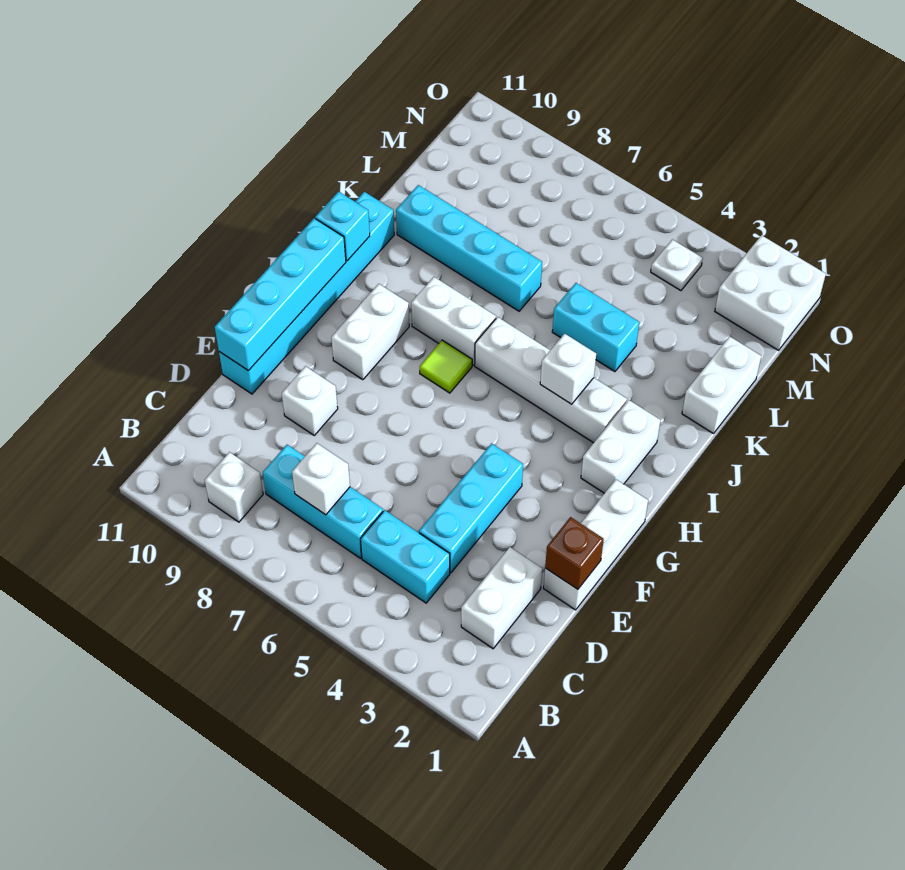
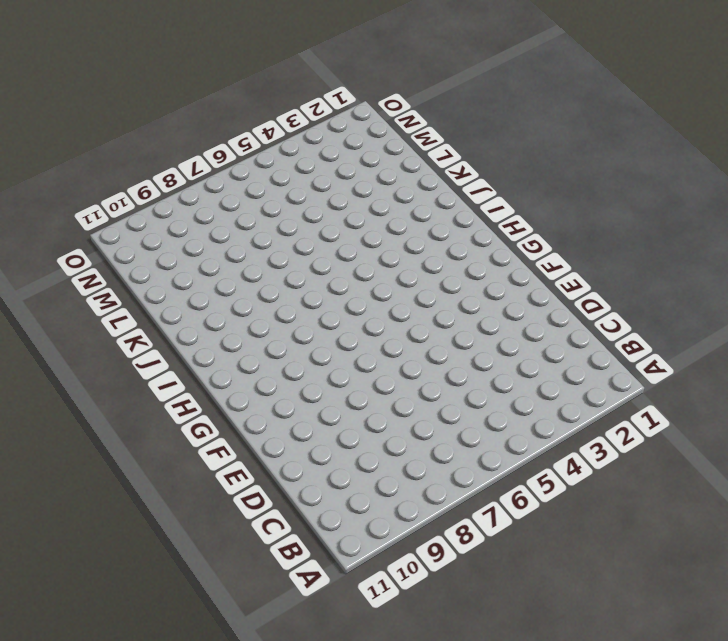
none -> white 1x1 brick [205,452,263,522]
none -> white 1x2 brick [461,547,542,649]
none -> cyan 1x2 brick [361,510,450,603]

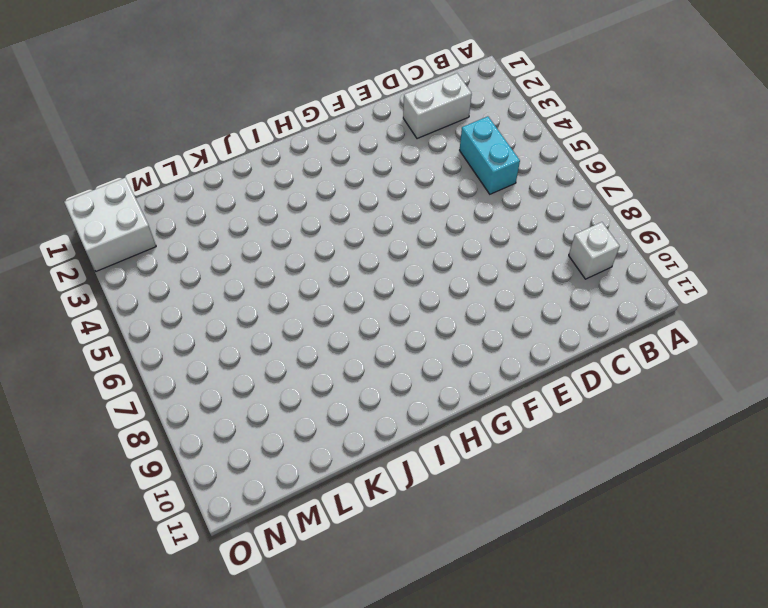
none -> cyan 1x3 brick [263,445,383,558]
none -> cyan 1x3 brick [419,443,523,573]
none -> white 1x3 brick [544,480,648,610]

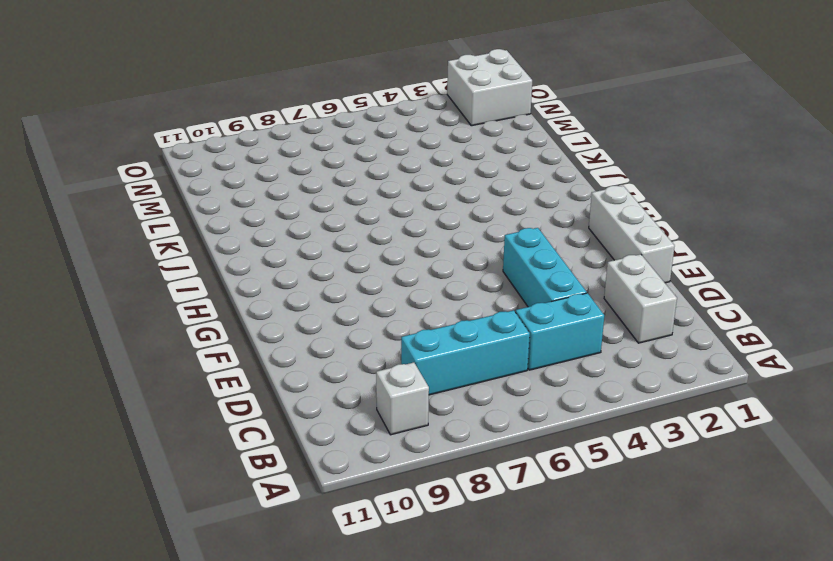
none -> white 1x1 brick [282,366,338,435]
none -> cyan 1x6 brick [219,192,394,394]
none -> white 1x2 brick [331,284,409,380]

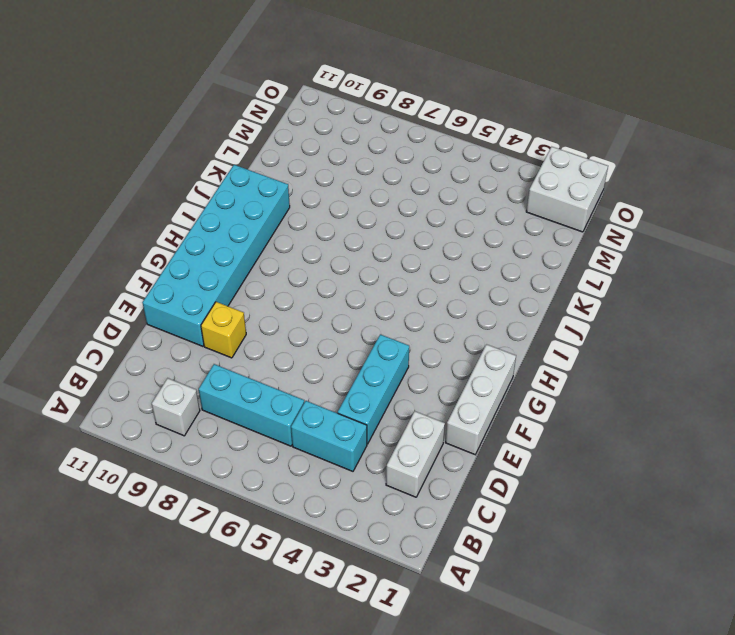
yellow 1x1 brick [201,302,246,358] -> white 1x1 brick [282,366,338,435]
cyan 2x6 brick [142,165,290,346] -> cyan 1x6 brick [219,192,394,394]
none -> white 1x2 brick [331,284,409,380]
none -> white 1x2 brick [581,400,660,493]
none -> lime 1x1 tile [420,340,472,393]

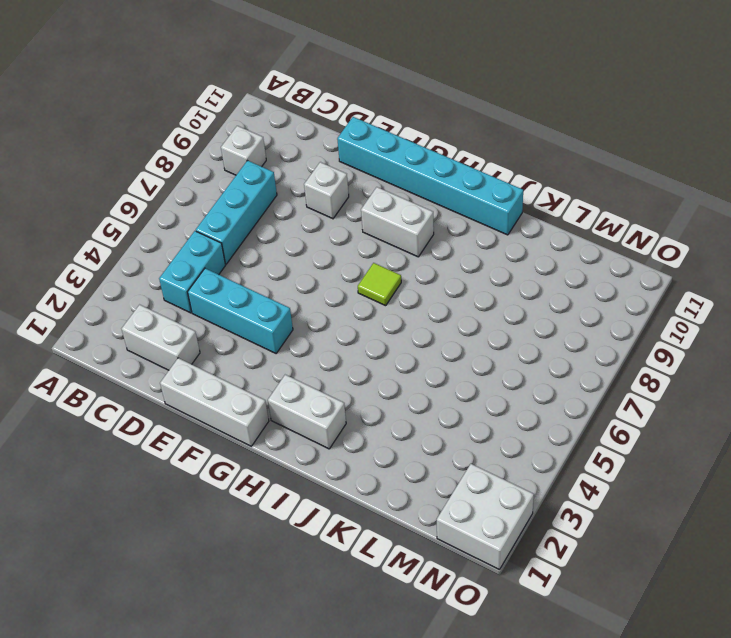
none -> white 1x4 brick [475,317,627,443]
none -> white 1x2 brick [411,277,496,365]
none -> white 1x2 brick [682,336,761,434]

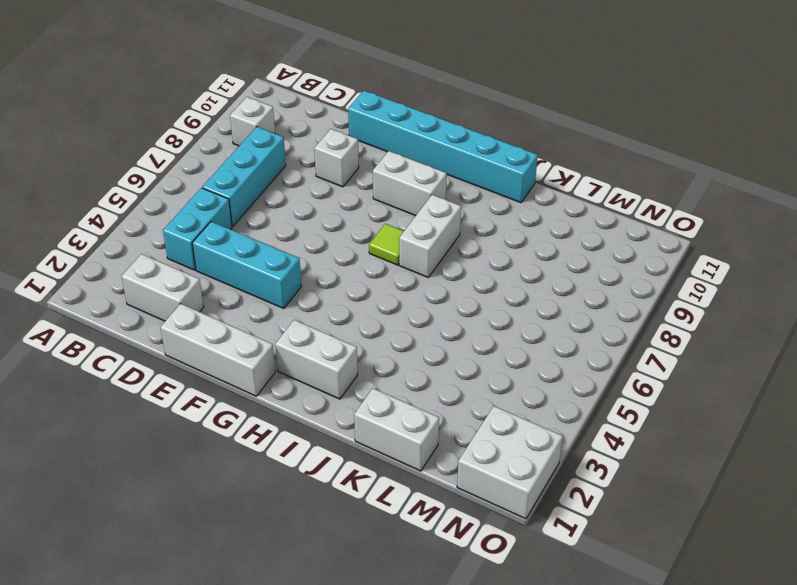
none -> white 1x4 brick [475,317,627,443]
none -> cyan 1x2 brick [552,283,639,372]
none -> cyan 1x4 brick [396,185,542,311]

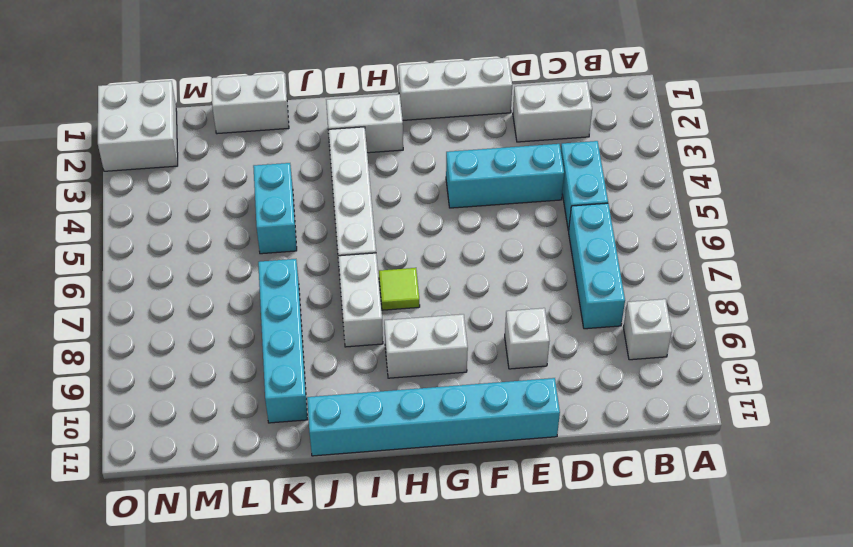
none -> white 1x1 plate [651,240,703,291]
none -> white 1x1 brick [292,443,350,515]
none -> brown 1x1 brick [545,517,604,589]

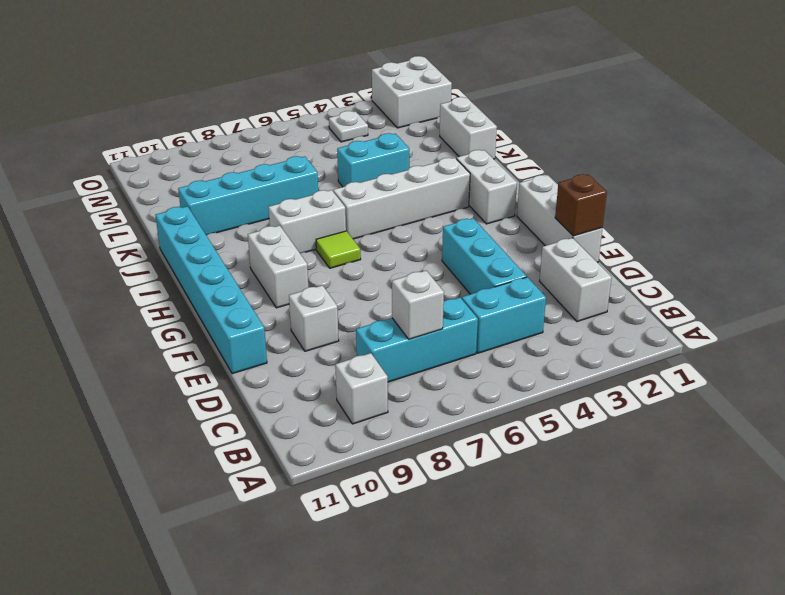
none -> cyan 1x4 brick [215,218,346,371]
none -> white 1x1 brick [540,334,596,404]
none -> cyan 1x1 brick [315,192,370,261]

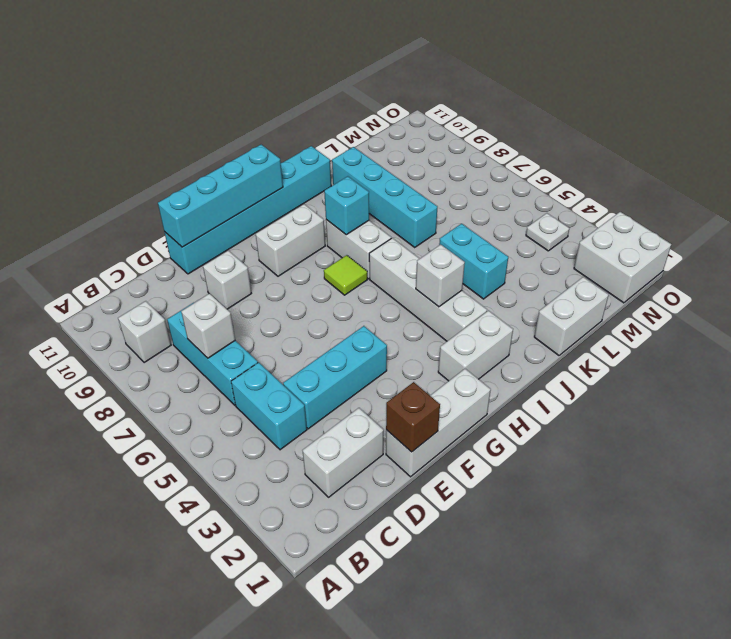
cyan 1x1 brick [324,176,369,235] -> cyan 1x1 brick moved to [315,192,370,261]

